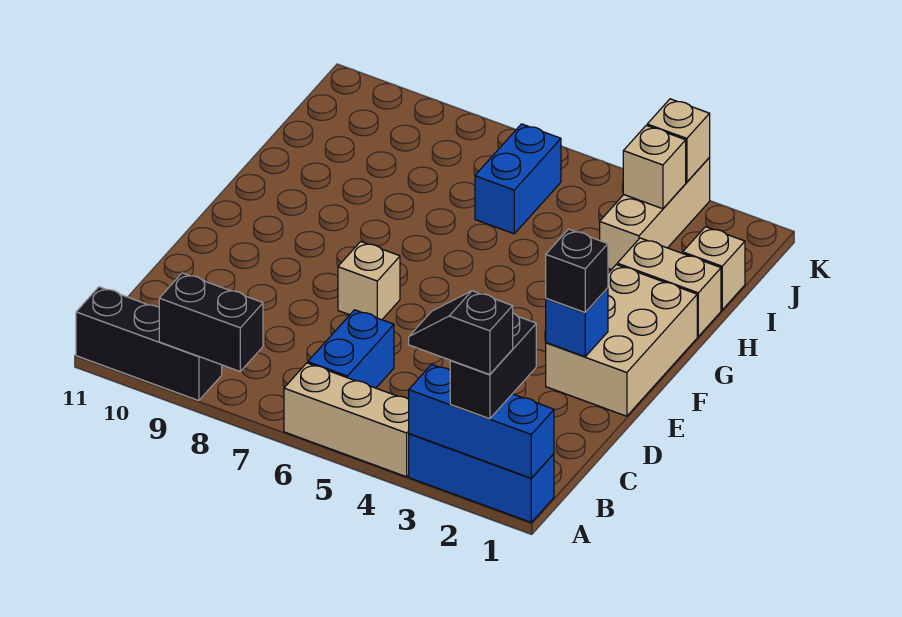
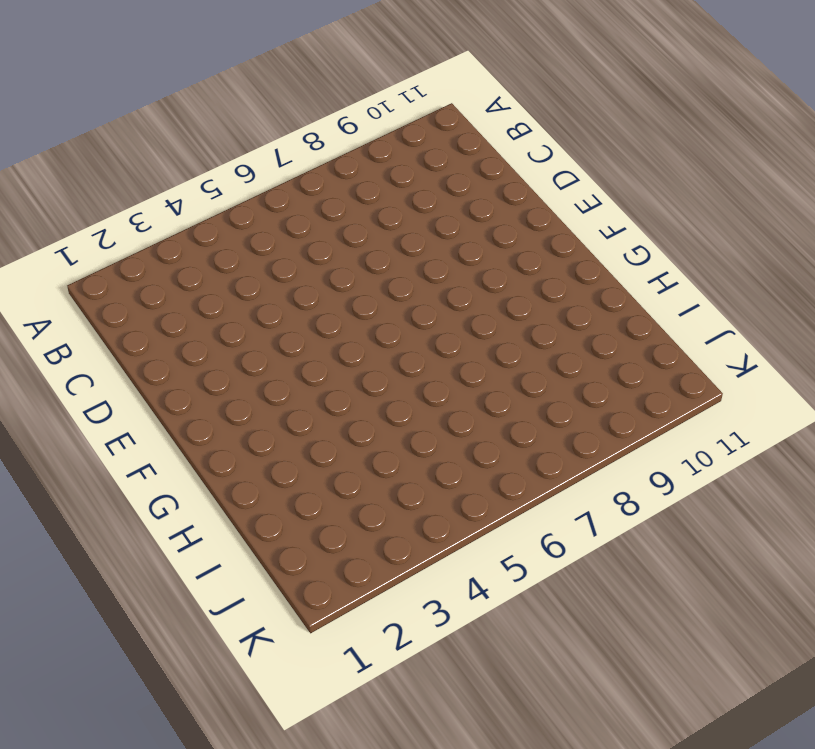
none -> blue 1x3 brick [409,434,554,522]
none -> tan 1x3 brick [284,363,409,477]
none -> black 1x3 brick [76,287,222,401]

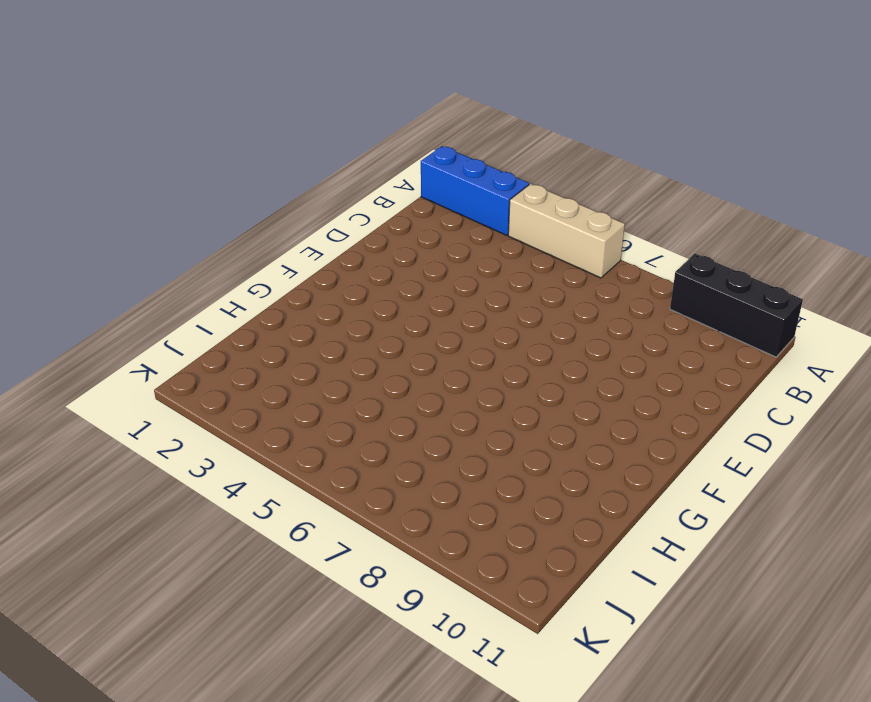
none -> blue 1x2 brick [308,310,394,388]
none -> tan 2x3 brick [546,265,697,416]
none -> tan 1x1 brick [338,241,400,320]

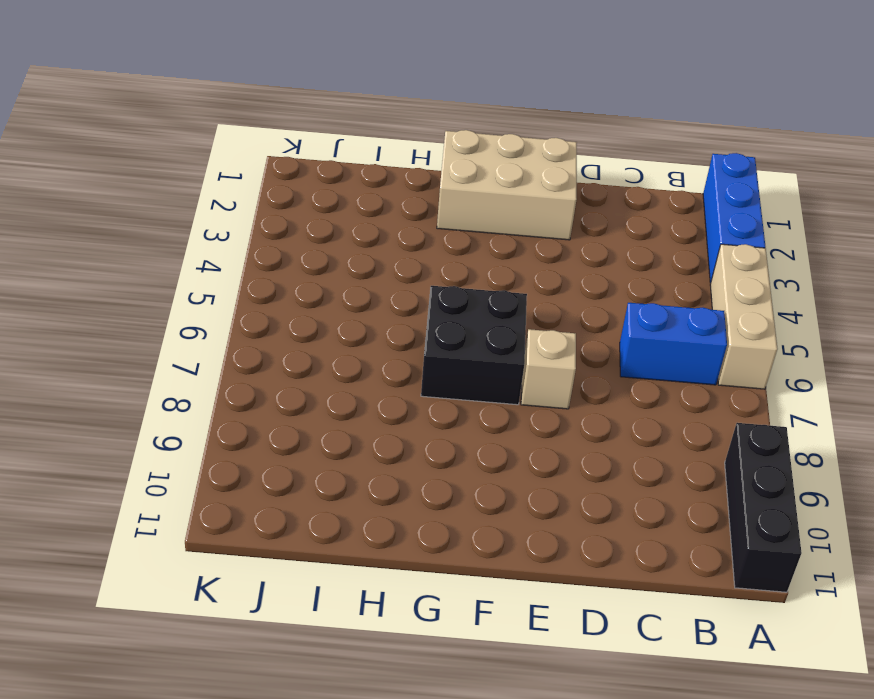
black 2x2 brick [421,286,527,405] -> none
none -> tan 1x2 brick [617,238,721,336]
none -> tan 1x1 brick [683,227,745,310]
none -> tan 1x3 brick [600,158,710,270]

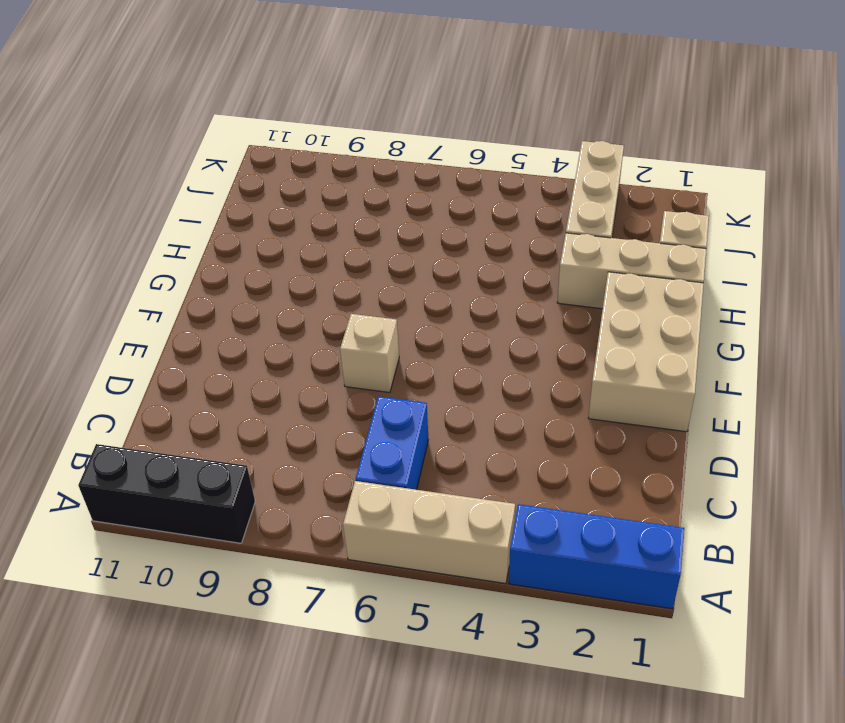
tan 1x3 brick [557,233,706,309] -> tan 1x2 brick [617,238,721,336]
none -> blue 1x2 brick [475,124,561,234]
none -> blue 1x3 brick [409,364,554,478]
none -> black 1x2 brick [159,273,263,371]

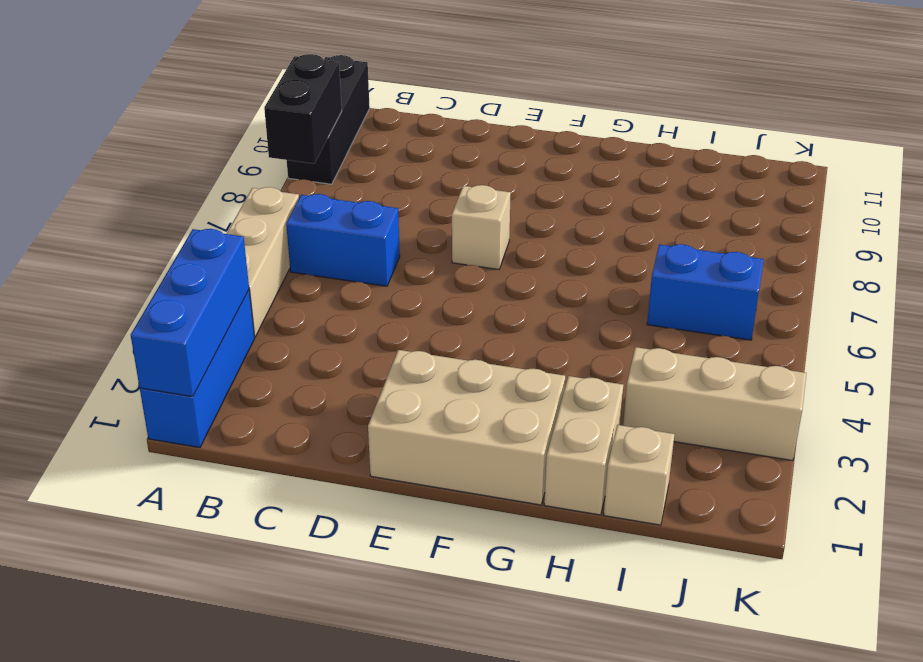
none -> blue 1x1 brick [546,288,608,357]
none -> tan 1x1 brick [623,125,686,209]
none -> tan 1x1 brick [647,99,710,182]

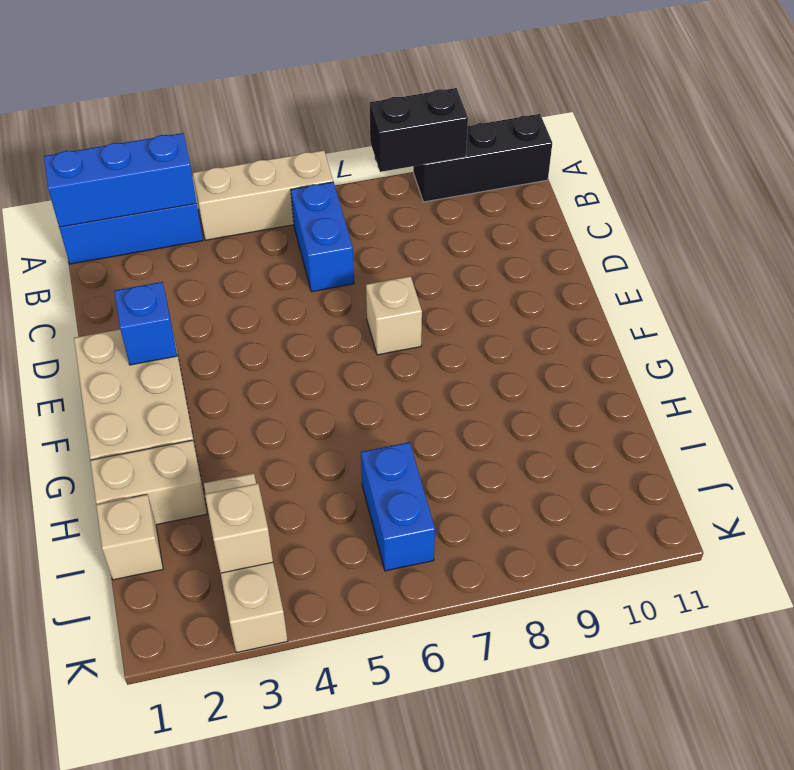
none -> tan 1x1 brick [647,99,710,182]
none -> black 1x2 brick [450,313,536,419]
none -> black 1x1 brick [546,229,608,312]

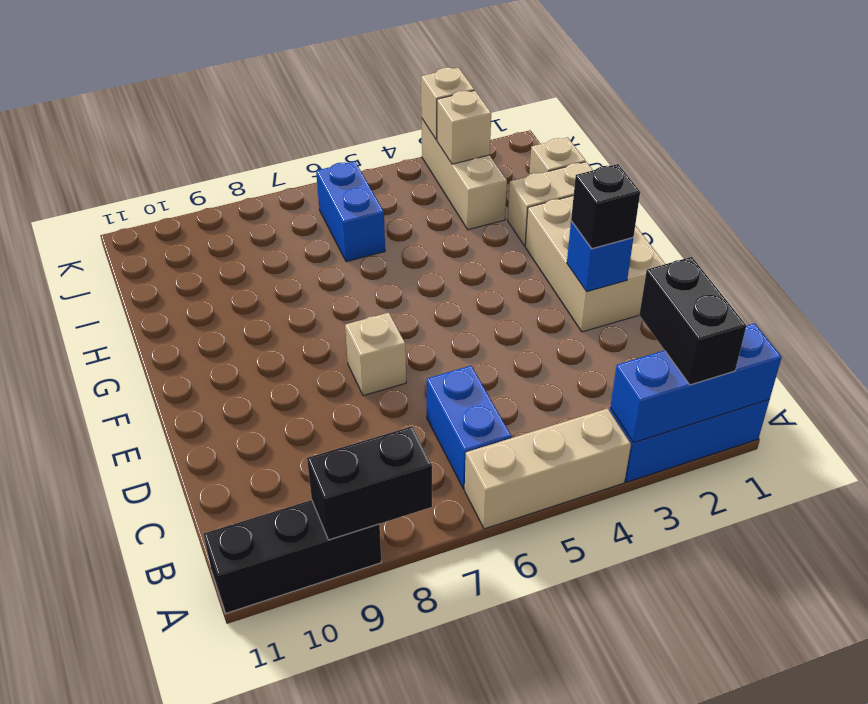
none -> black 1x2 slope [409,291,513,375]

